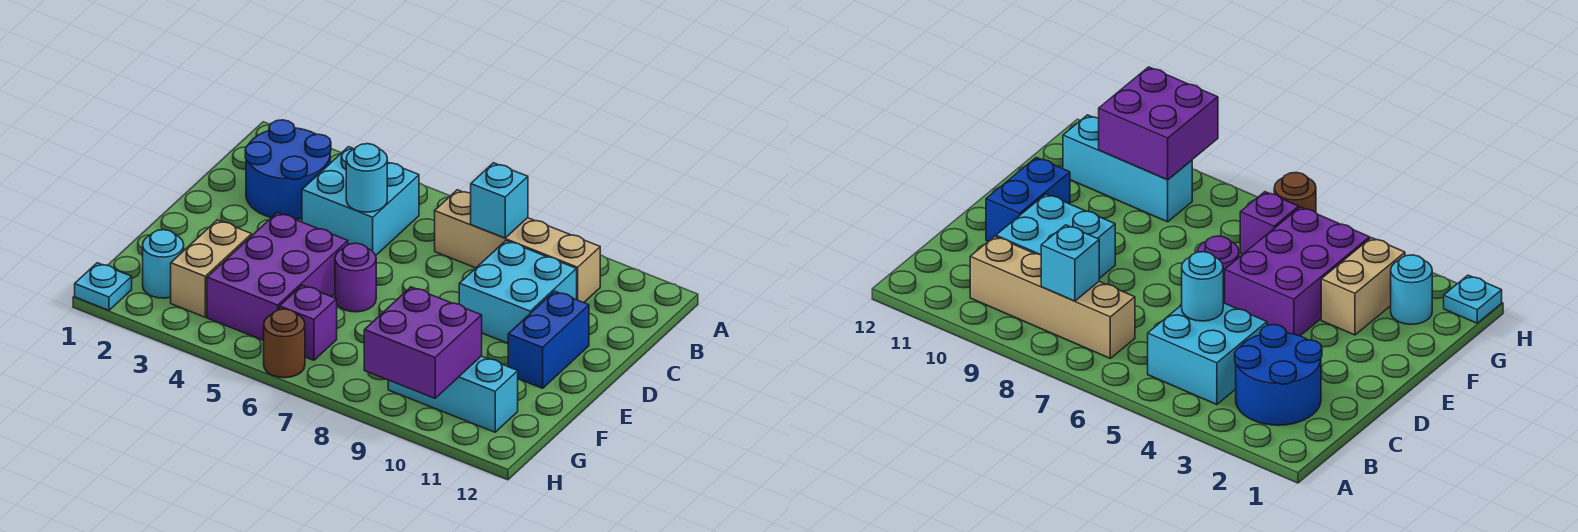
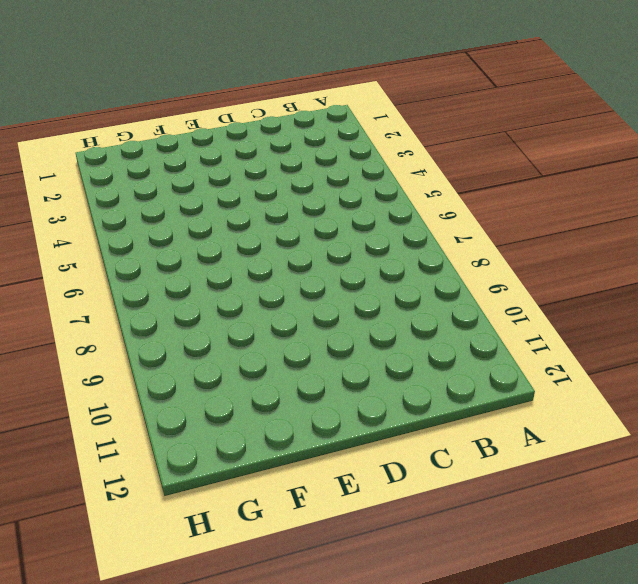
none -> blue 2x2 round brick [245,120,331,219]
none -> cyan 2x2 brick [302,147,419,256]
none -> tan 1x4 brick [435,190,600,303]

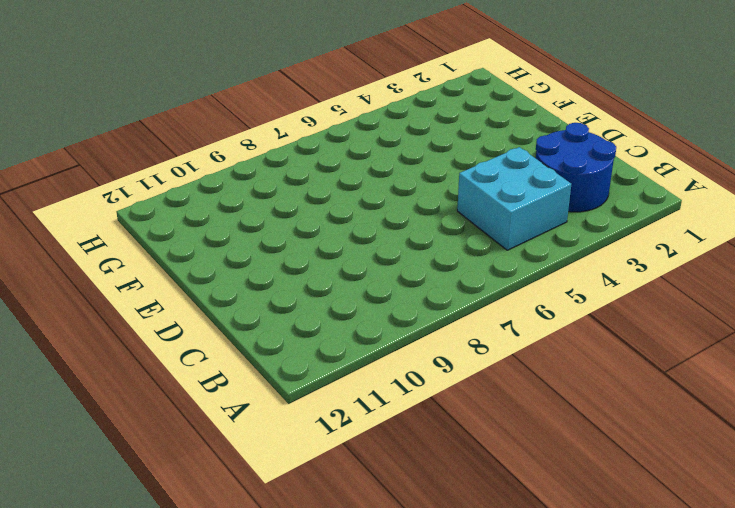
none -> tan 1x4 brick [435,190,600,303]
none -> cyan 2x2 brick [459,241,577,343]
none -> blue 1x2 brick [508,291,589,388]

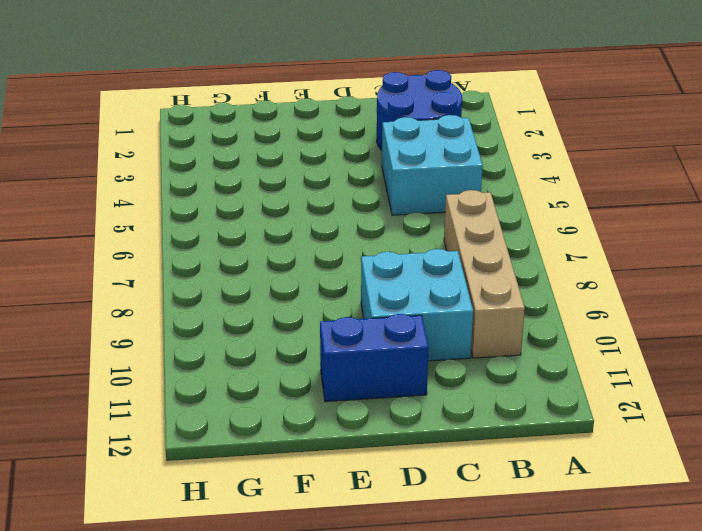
none -> purple 2x3 brick [207,213,348,341]
none -> purple 1x1 round brick [335,243,376,312]
none -> tan 1x2 brick [171,220,252,317]

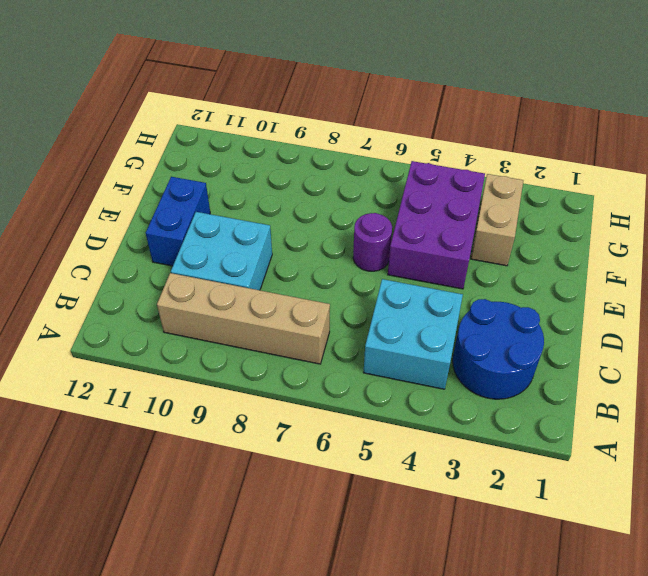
none -> cyan 1x1 round brick [143,230,184,298]
none -> purple 1x1 brick [280,285,337,360]
none -> cyan 1x3 brick [388,356,518,432]

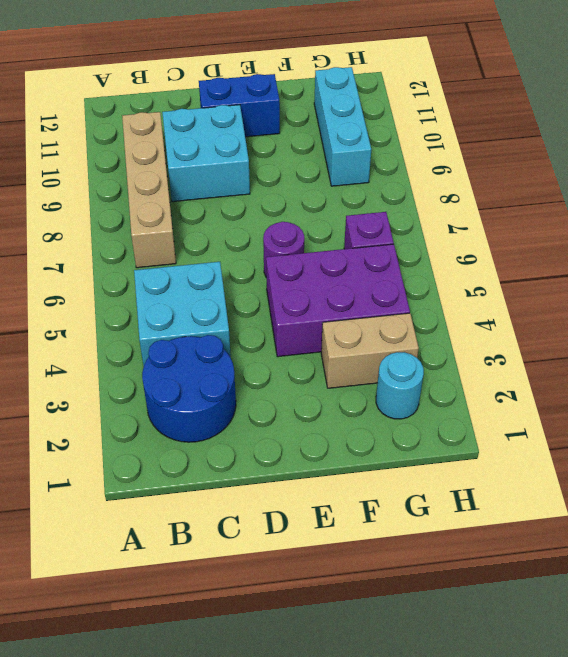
none -> cyan 1x1 plate [75,263,132,310]
none -> brown 1x1 round brick [264,309,305,378]
none -> cyan 1x1 brick [471,163,528,238]

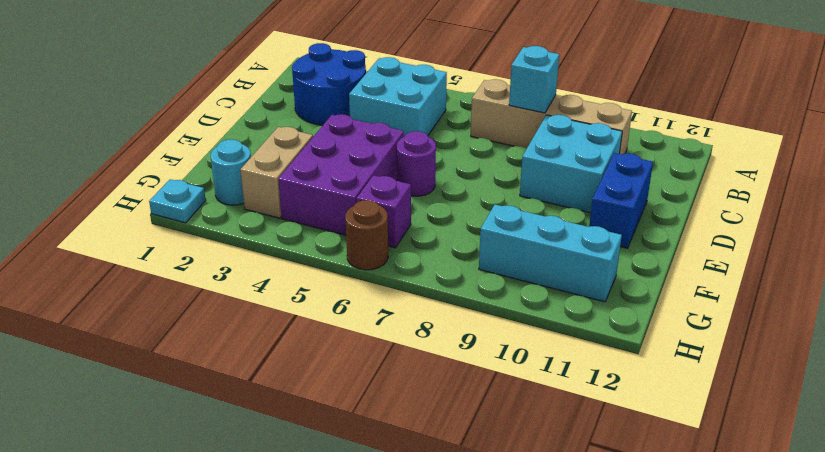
none -> cyan 1x1 round brick [346,144,387,212]
none -> purple 2x2 brick [364,287,482,398]

